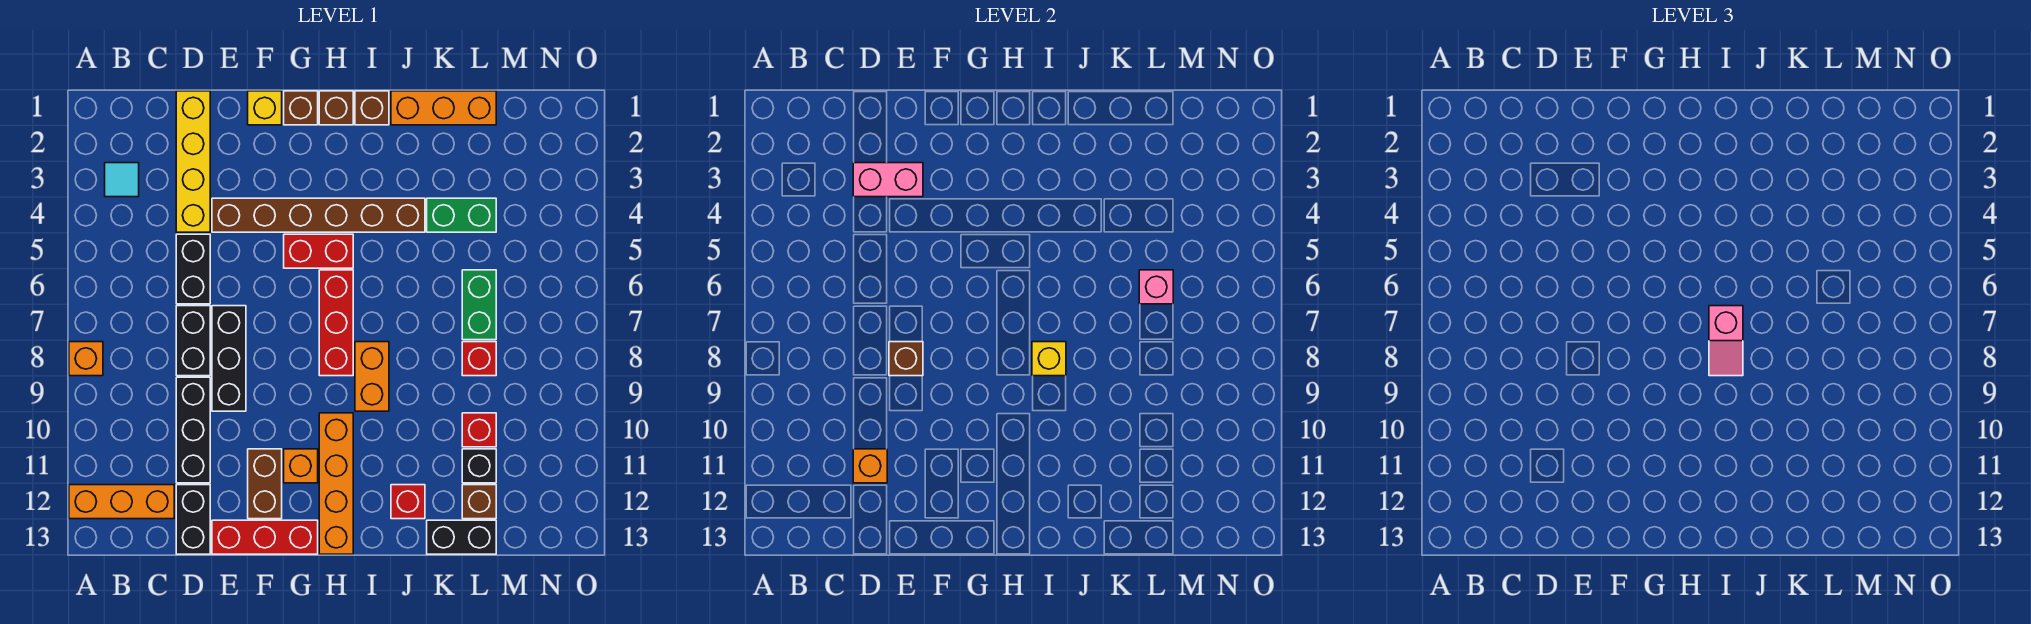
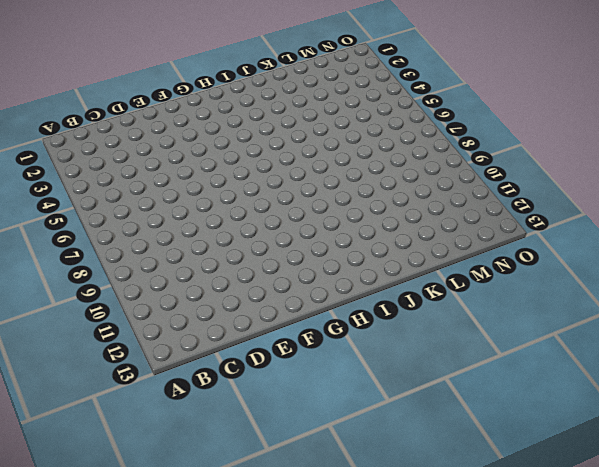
none -> orange 1x1 brick [69,342,103,376]
none -> orange 1x3 brick [69,485,174,519]
none -> cyan 1x1 tile [105,163,139,197]
none -> yellow 1x4 brick [176,91,210,232]

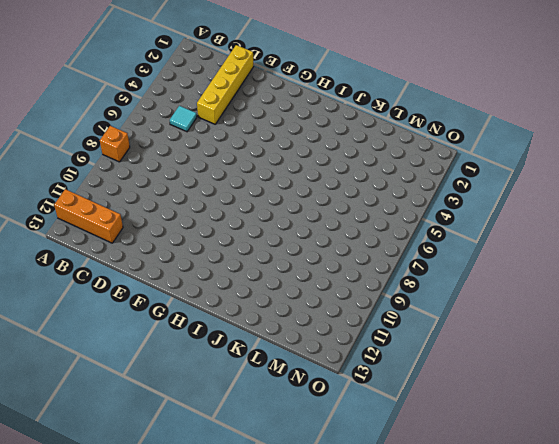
cyan 1x1 tile [170,106,197,132] -> cyan 1x1 tile moved to [105,163,139,197]
none -> black 1x2 brick [176,234,210,304]
none -> black 1x2 brick [176,306,210,376]
none -> black 1x3 brick [176,377,210,483]
none -> black 1x2 brick [176,485,210,554]

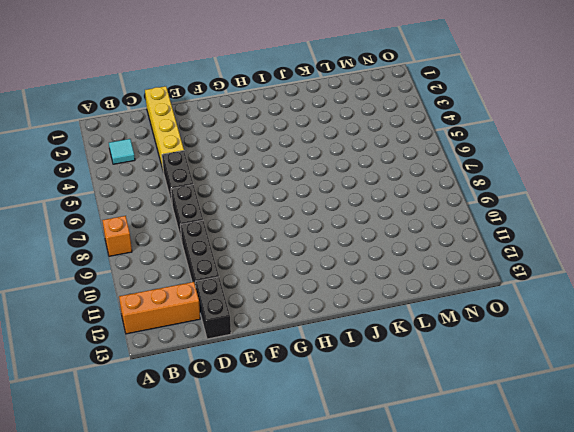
none -> brown 1x6 brick [212,198,425,232]
none -> black 1x3 brick [212,306,246,411]
none -> red 1x3 brick [212,520,318,554]
none -> yellow 1x1 brick [248,91,282,125]

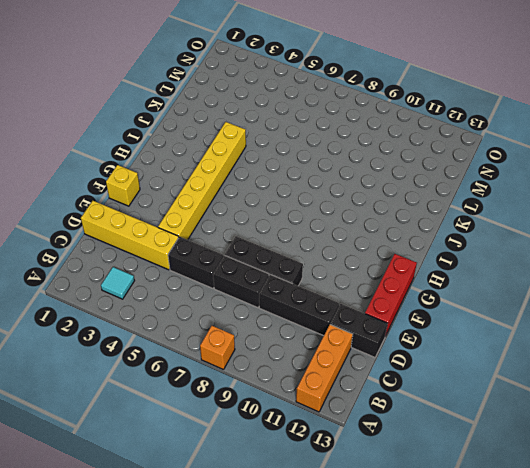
yellow 1x6 brick [158,122,246,240] -> brown 1x6 brick [212,198,425,232]
none -> brown 1x2 brick [248,449,282,519]
none -> brown 1x1 brick [284,91,318,125]
none -> red 1x2 brick [284,234,353,268]
none -> orange 1x1 brick [284,449,318,483]

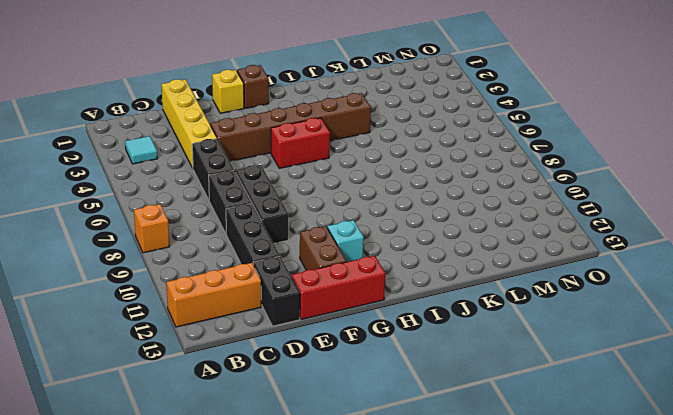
cyan 1x1 brick [328,220,364,262] -> orange 1x1 brick [284,449,318,483]
none -> brown 1x1 brick [319,91,353,125]
none -> red 1x3 brick [319,270,353,376]
none -> orange 1x4 brick [319,413,353,554]
none -> brown 1x1 brick [355,91,389,125]

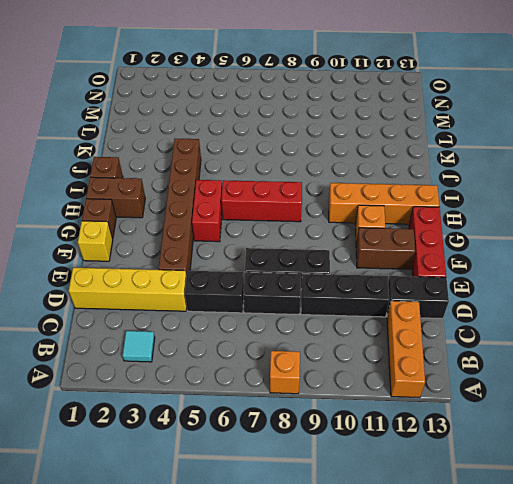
brown 1x2 brick [86,177,145,218] -> brown 1x1 brick [319,91,353,125]
none -> orange 1x2 brick [355,342,389,411]
none -> orange 1x3 brick [391,91,496,125]
none -> red 1x1 brick [391,485,425,519]
none -> green 1x2 brick [427,198,496,232]

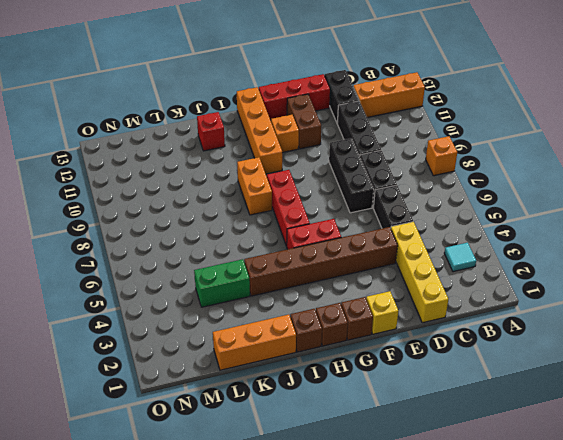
none -> black 1x2 brick [427,520,496,554]
none -> green 1x2 brick [462,270,496,340]
none -> red 1x1 brick [462,342,496,376]
none -> red 1x1 brick [462,413,496,447]

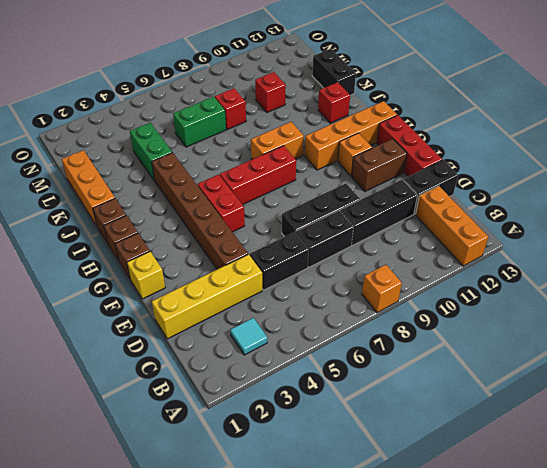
none -> black 1x1 brick [462,449,496,483]
none -> brown 1x1 brick [462,485,496,519]
none -> pink 1x2 brick [853,163,923,197]
none -> orange 1x1 brick [853,449,887,483]

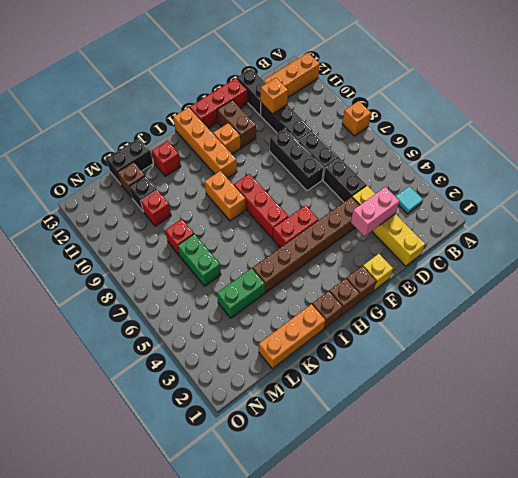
none -> brown 1x1 brick [889,342,923,376]
none -> yellow 1x1 brick [1032,342,1066,376]
none -> pink 1x1 brick [1139,270,1173,304]
none -> pink 1x2 slope [1709,306,1743,376]

